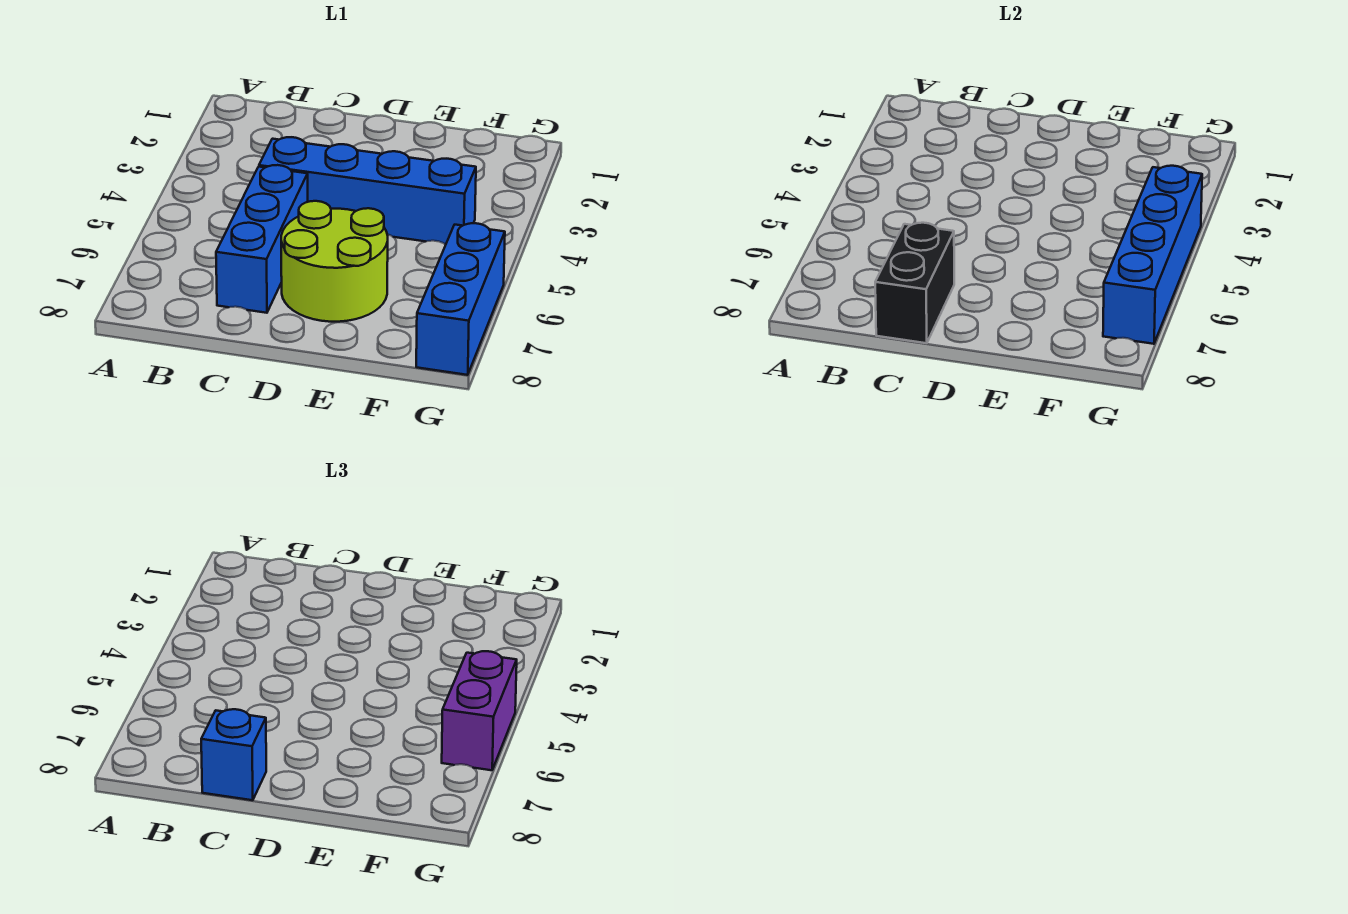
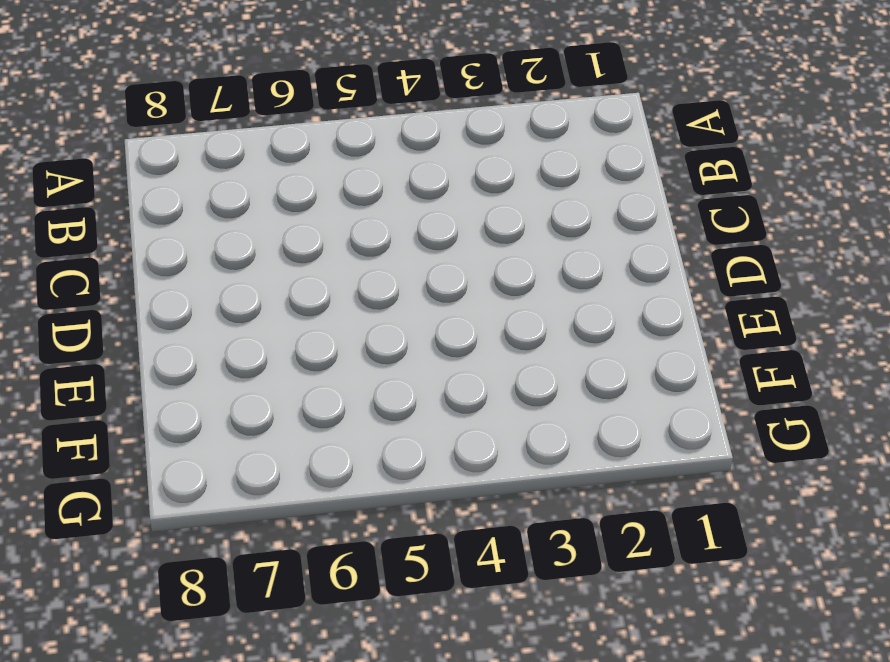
none -> blue 1x4 brick [259,137,476,244]
none -> blue 1x3 brick [216,165,308,313]

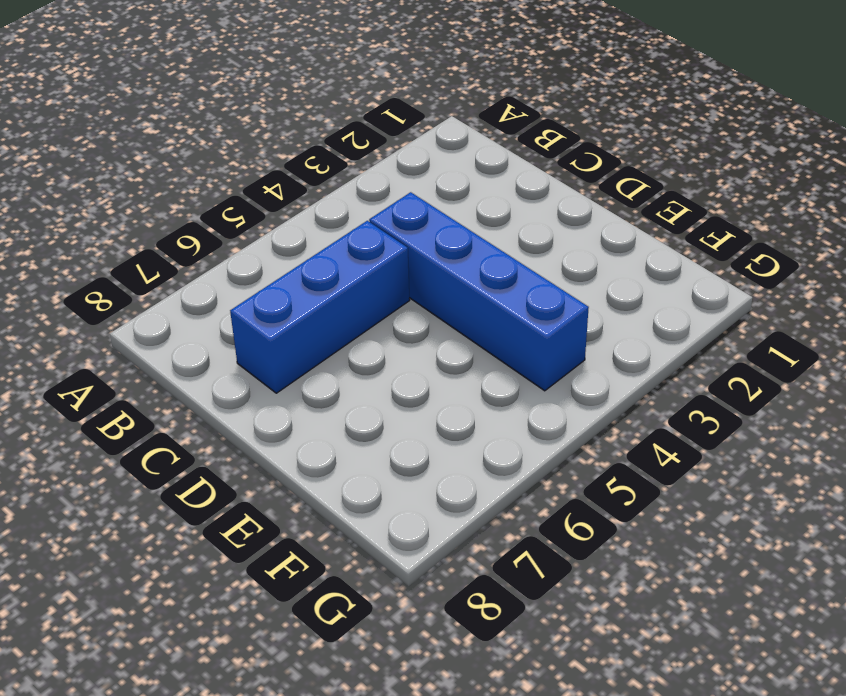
none -> lime 2x2 round brick [281,201,388,322]
none -> blue 1x3 brick [416,223,505,375]

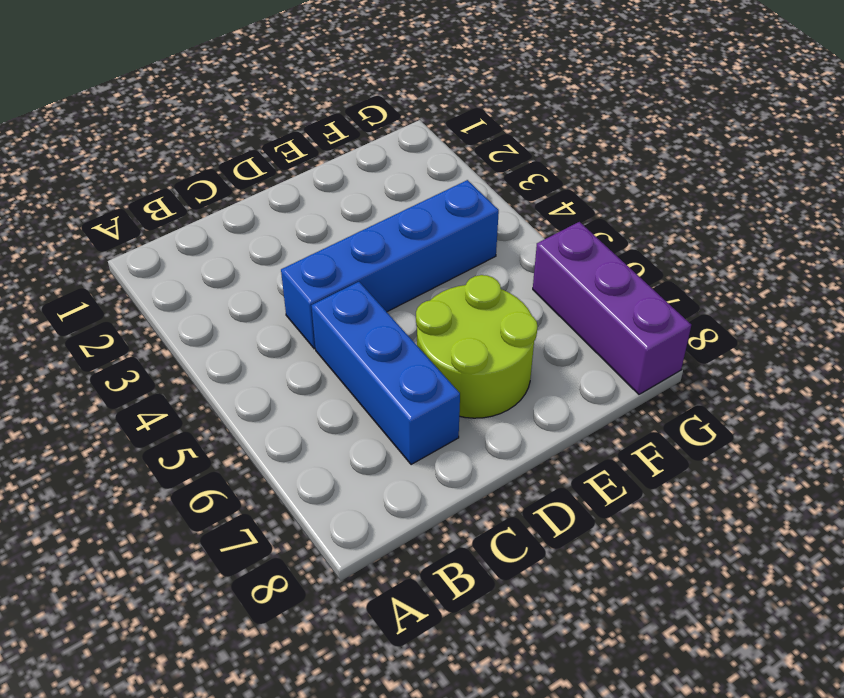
purple 1x3 brick [533,222,691,394] -> blue 1x3 brick [416,223,505,375]
none -> black 1x2 brick [875,223,954,343]
none -> blue 1x4 brick [1103,166,1202,344]

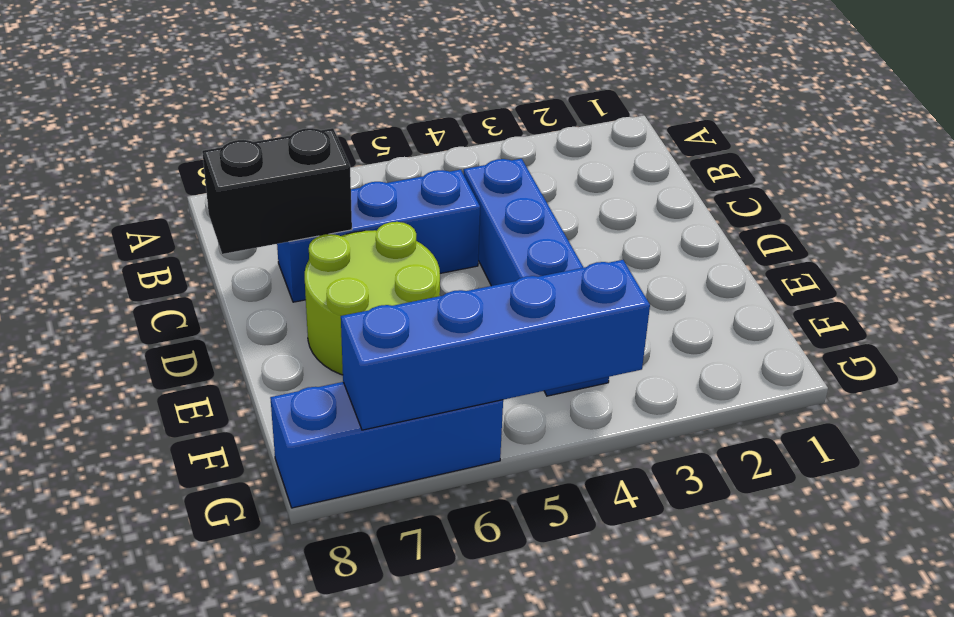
none -> blue 1x1 brick [201,709,266,800]
none -> purple 1x2 brick [442,651,517,770]

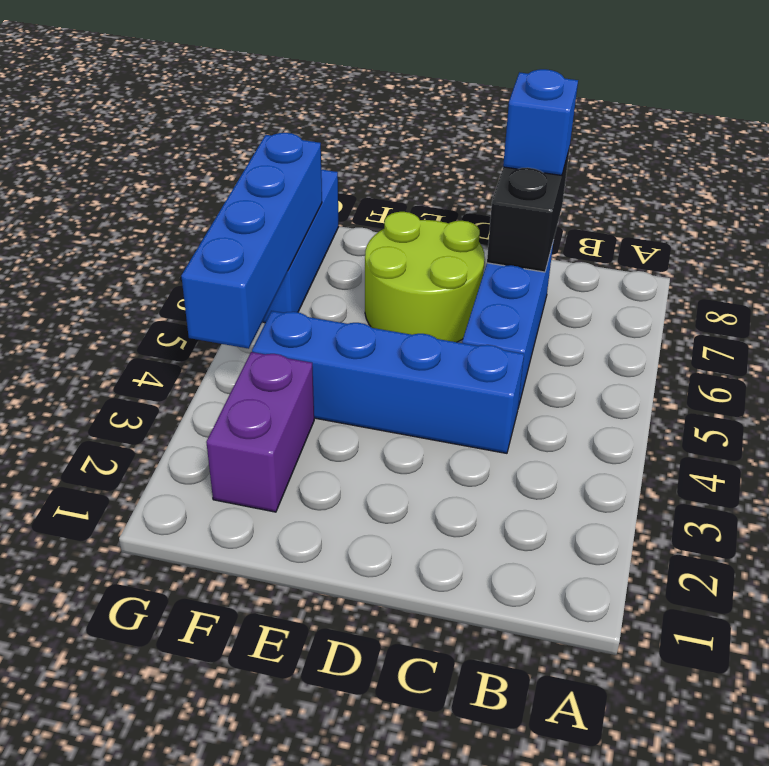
purple 1x2 brick [206,352,314,512] -> purple 1x2 brick moved to [442,651,517,770]

